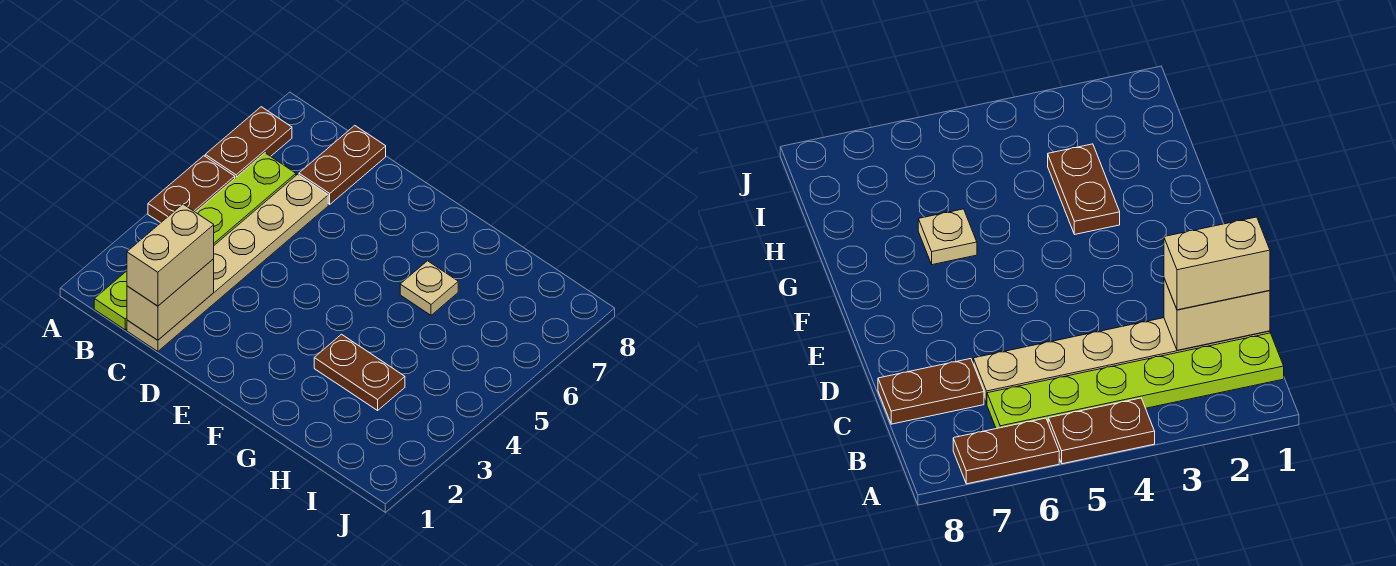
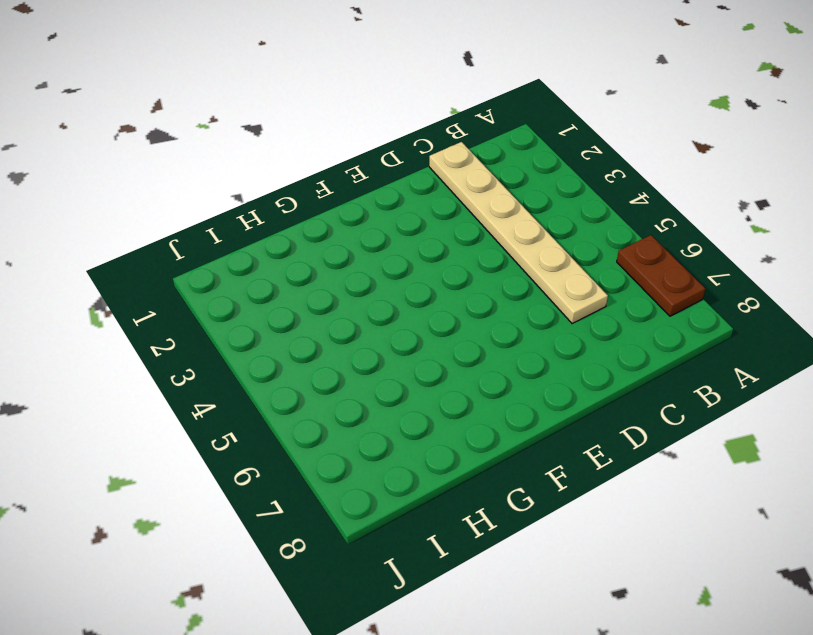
none -> brown 1x2 plate [148,156,235,223]
none -> lime 1x6 plate [94,153,296,330]

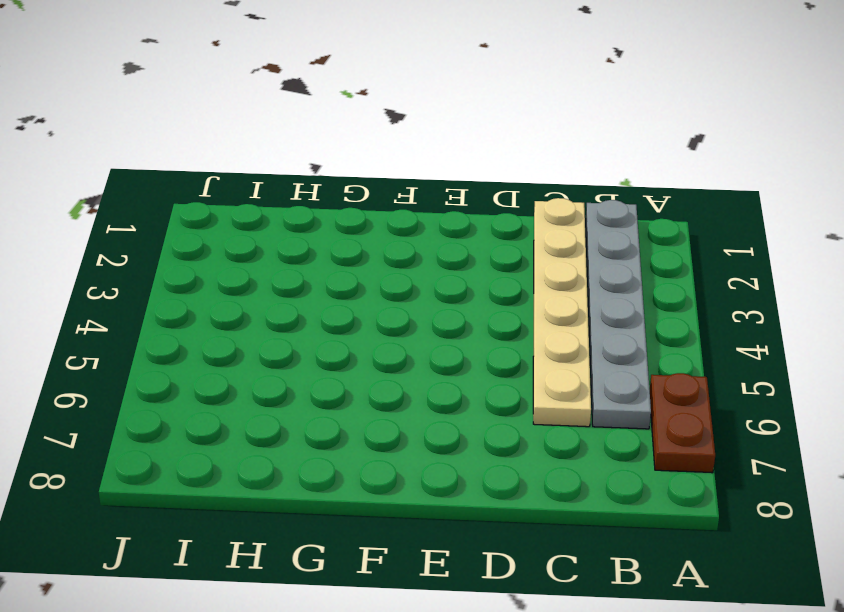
grey 1x6 plate [586,200,651,429] -> lime 1x6 plate [94,153,296,330]
none -> brown 1x2 plate [148,156,235,223]
none -> brown 1x2 plate [299,126,386,204]

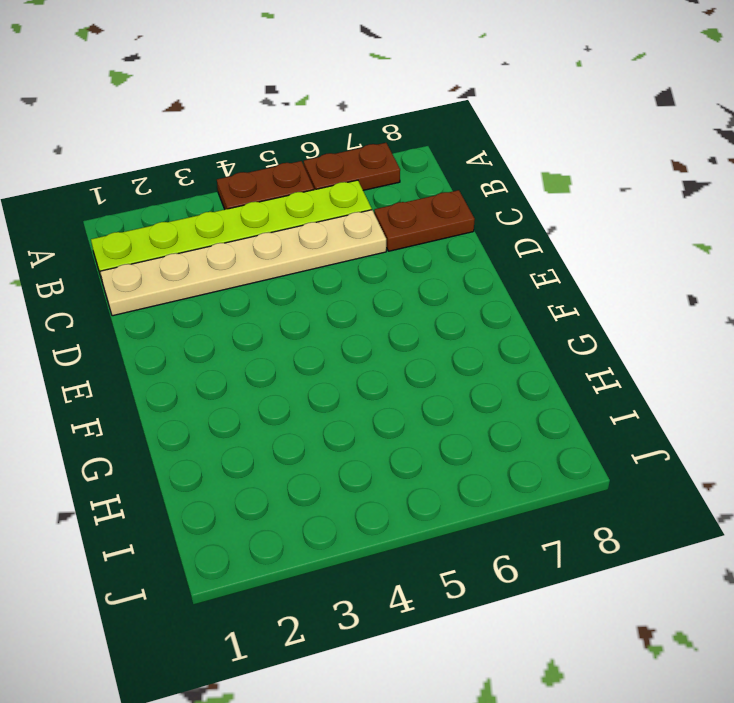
none -> brown 1x2 plate [314,334,405,410]
none -> tan 1x1 plate [400,261,458,315]

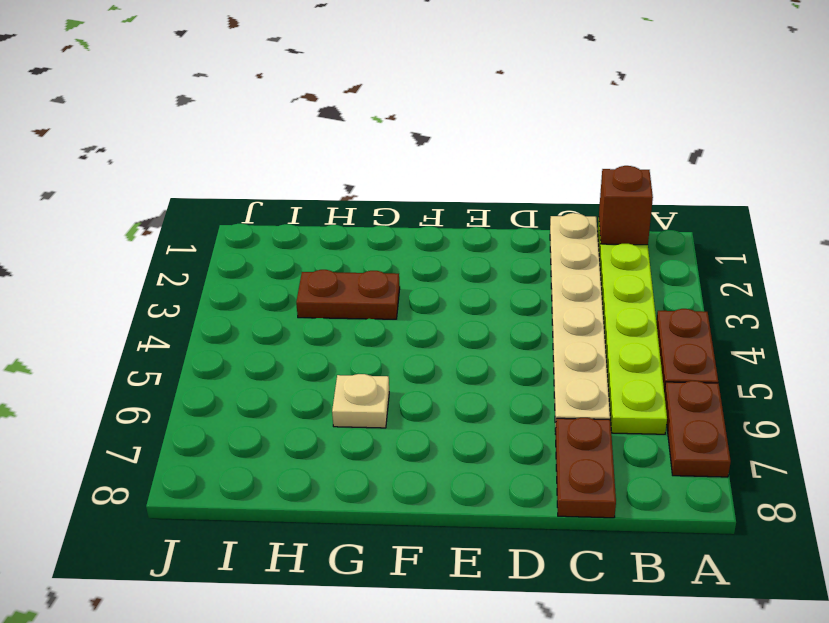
brown 1x1 brick [599,166,653,245] -> none
none -> tan 1x2 brick [127,259,214,340]
none -> tan 1x2 brick [127,204,214,306]

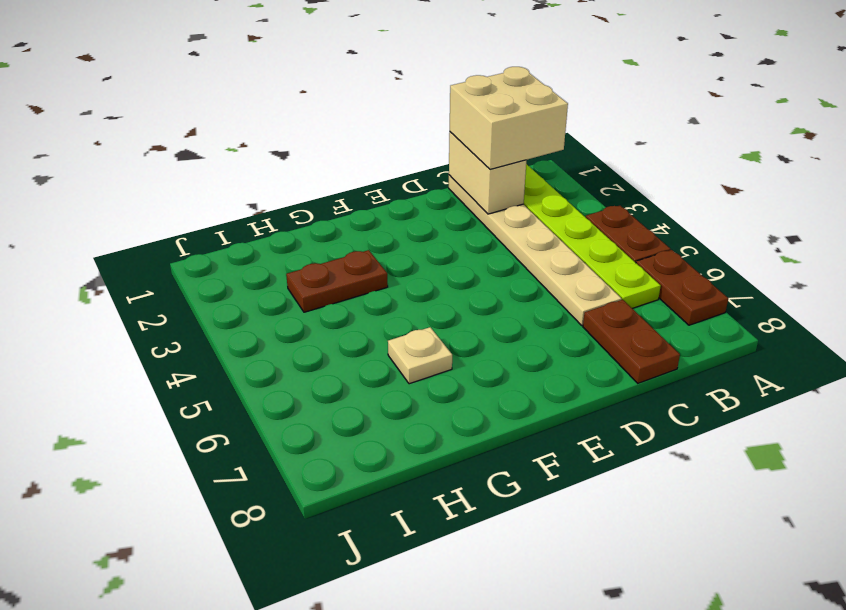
tan 2x2 brick [450,67,568,169] -> tan 1x2 brick [127,204,214,306]

